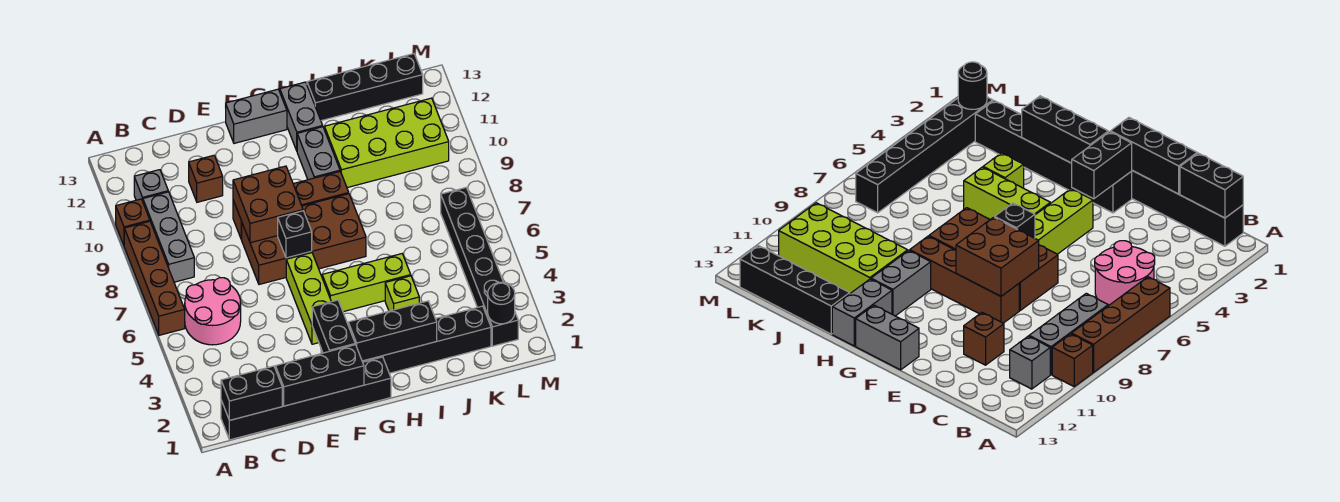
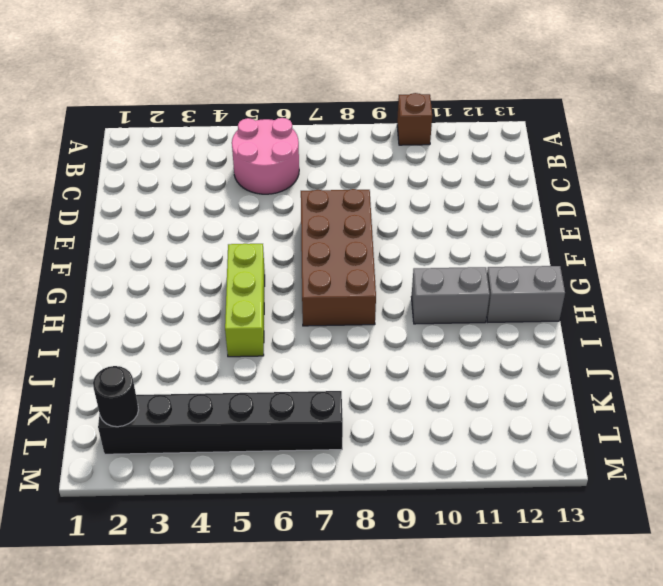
none -> brown 1x4 brick [124,221,185,335]
none -> black 1x6 brick [221,357,391,440]
none -> grey 1x3 brick [143,192,194,282]

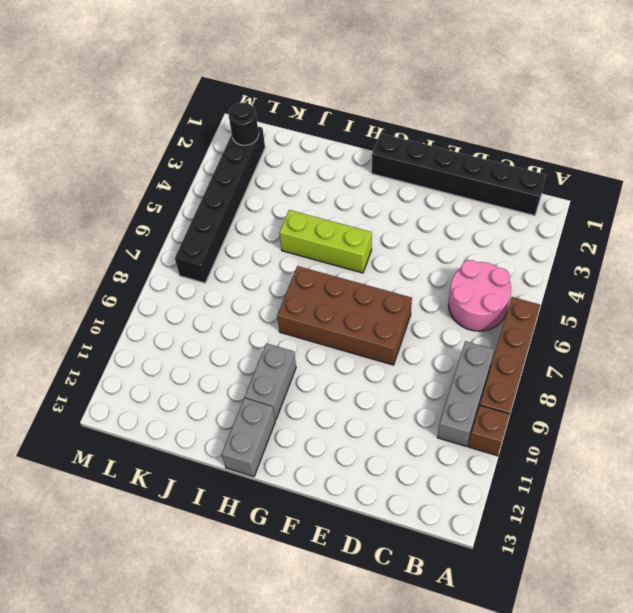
none -> grey 1x1 brick [134,170,168,201]
none -> brown 1x1 brick [189,155,223,202]
none -> brown 1x4 brick [233,172,349,240]

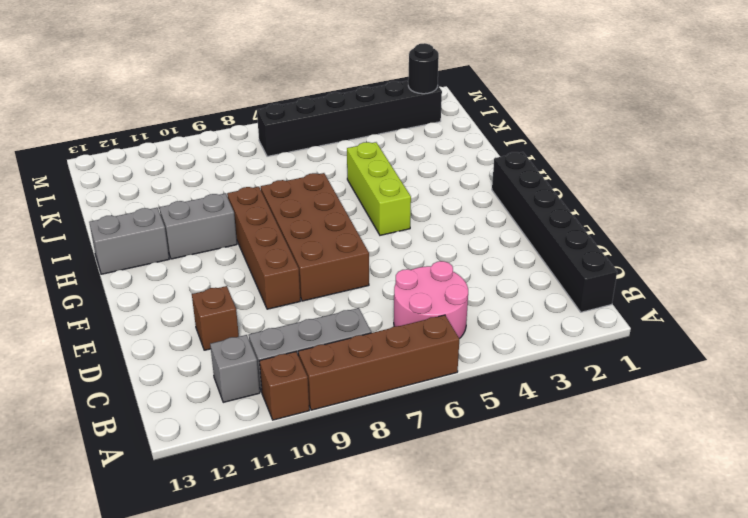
none -> black 1x6 brick [321,306,491,373]
none -> lime 1x3 brick [286,253,331,344]
none -> grey 1x2 brick [226,89,287,143]

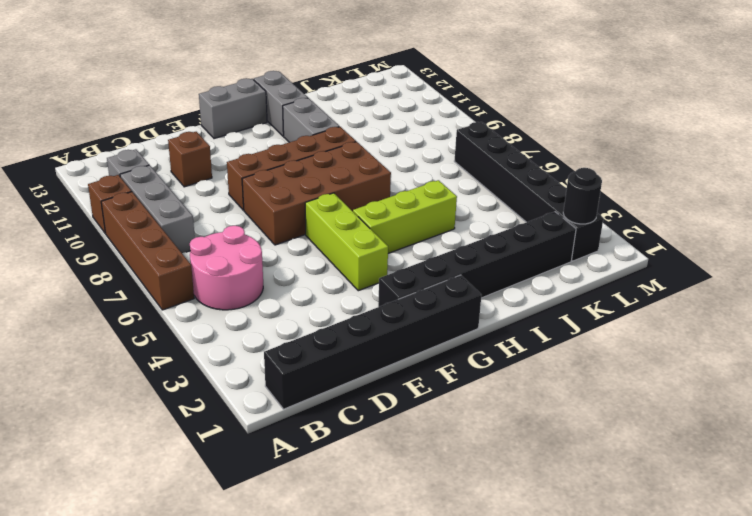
none -> lime 1x1 brick [385,276,419,311]
none -> lime 2x4 brick [324,98,449,188]
none -> black 1x4 brick [307,54,423,121]

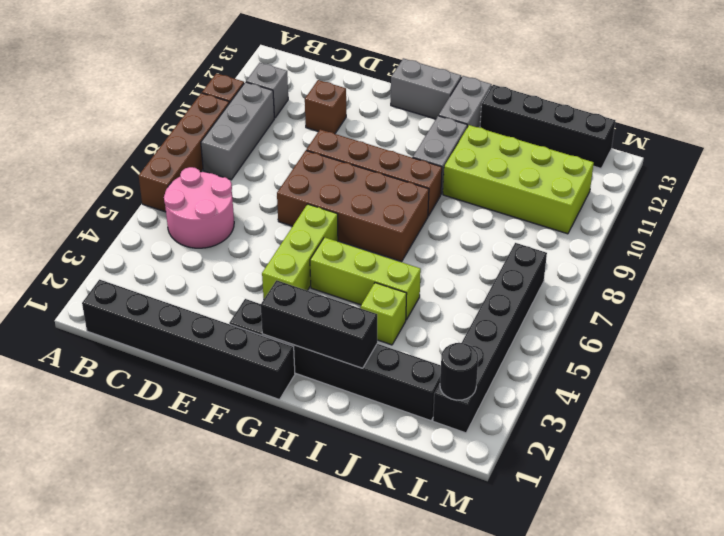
none -> black 1x2 brick [221,366,282,420]
none -> black 1x3 brick [275,345,364,406]
none -> brown 2x2 brick [233,166,303,243]

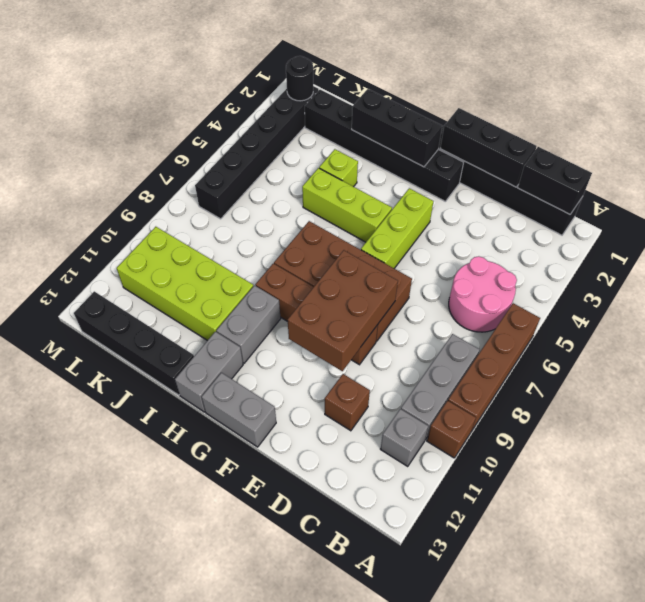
brown 2x3 brick [288,250,398,371] -> brown 2x2 brick [233,166,303,243]
none -> black 1x2 brick [312,300,355,353]
none -> black 1x1 brick [278,211,312,258]

